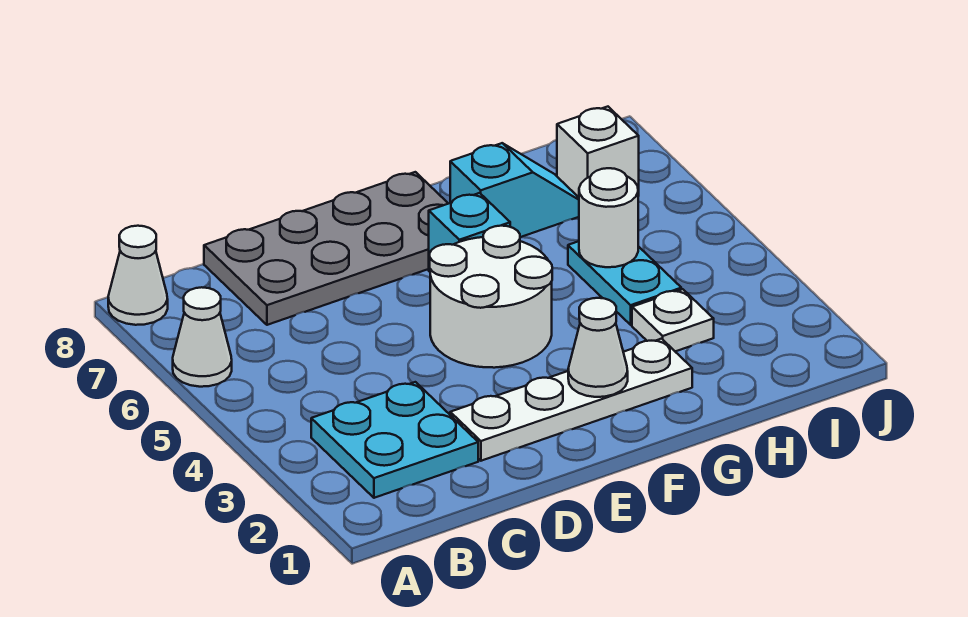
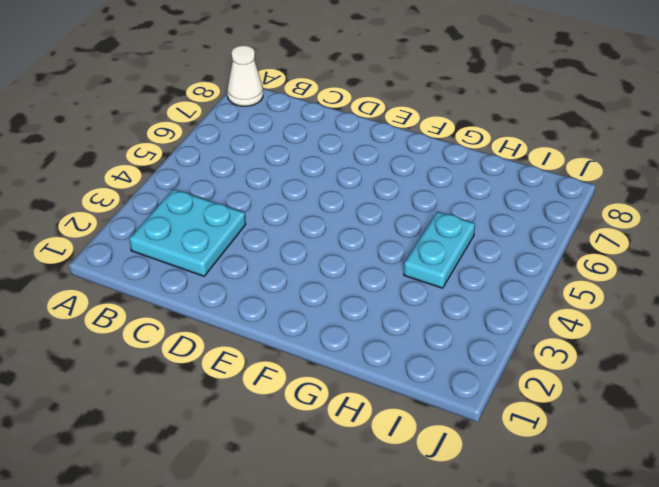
none -> white 1x1 cone [173,287,232,387]
none -> grey 2x4 plate [204,172,448,325]
none -> white 1x4 plate [450,339,692,461]

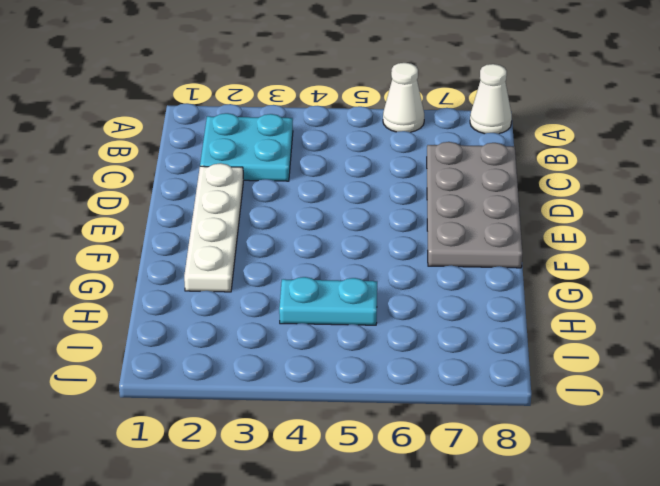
none -> white 2x2 round brick [430,226,552,368]
none -> cyan 1x1 brick [429,193,510,272]
none -> cyan 1x2 slope [450,143,579,237]

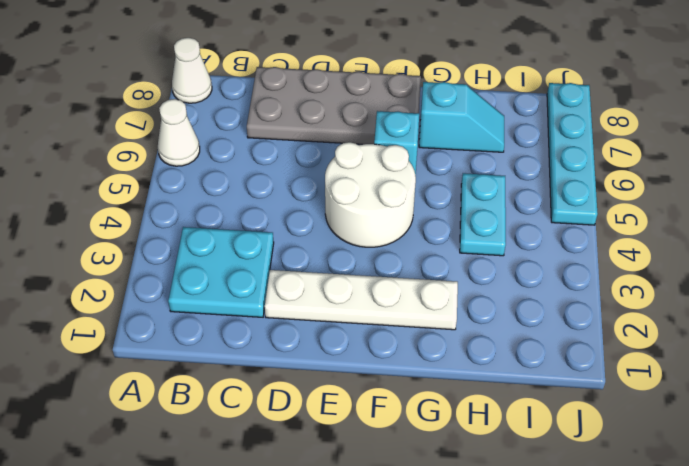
cyan 1x4 plate [547,83,598,225] -> none
none -> white 1x1 plate [632,289,714,351]
none -> white 1x1 brick [557,107,639,197]
none -> white 1x1 cone [568,298,628,397]

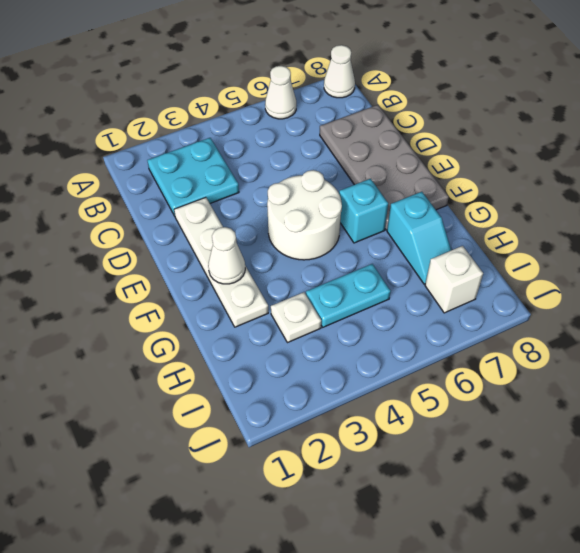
none -> white 1x1 round brick [579,168,638,267]

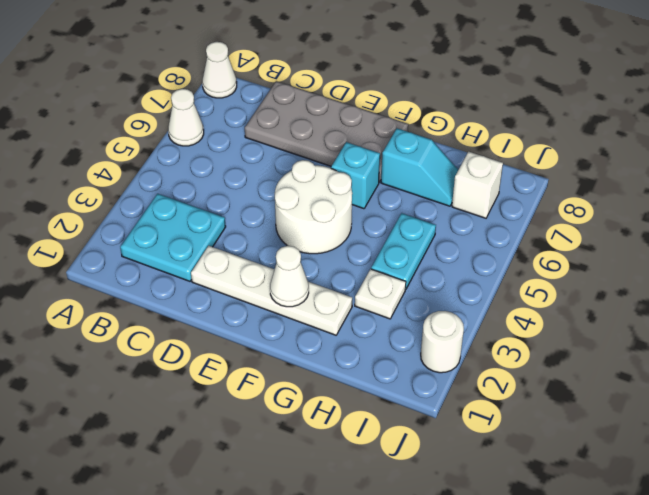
white 1x1 round brick [421,311,464,373] -> white 1x1 round brick moved to [579,168,638,267]

